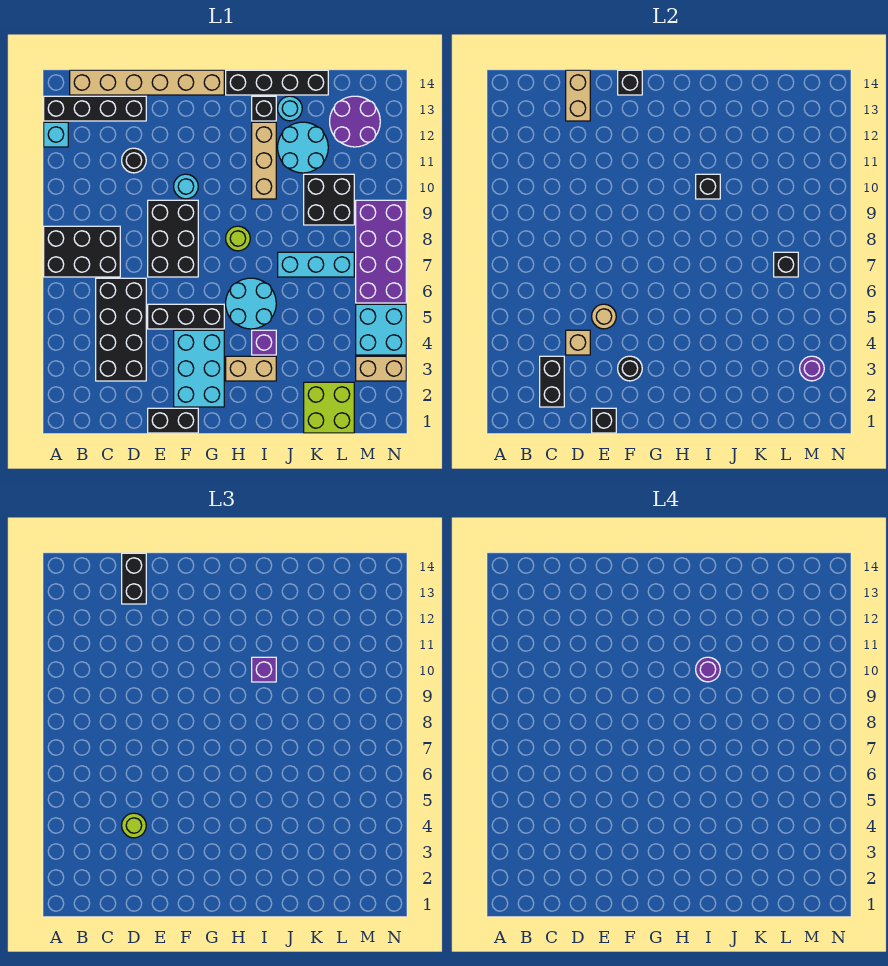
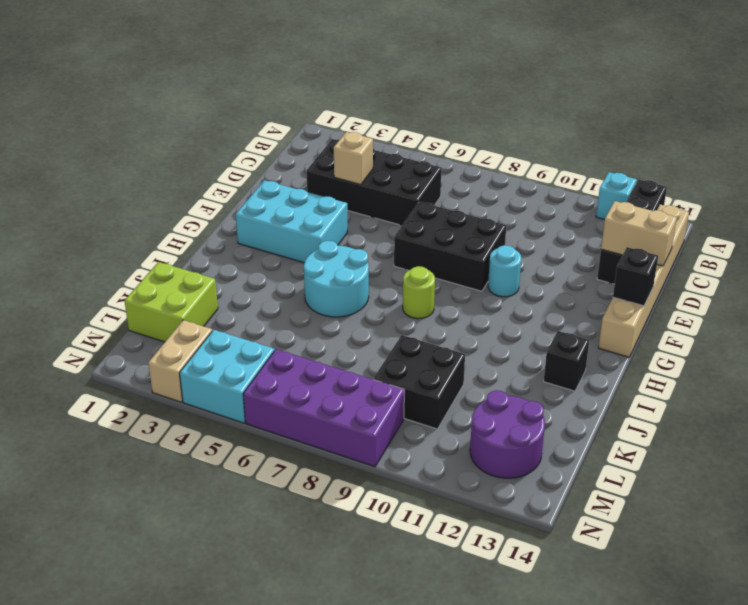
none -> black 2x3 brick [44,226,120,277]
none -> black 1x1 round brick [122,148,146,173]
none -> black 1x2 brick [148,408,198,433]
none -> black 1x3 brick [148,304,224,329]

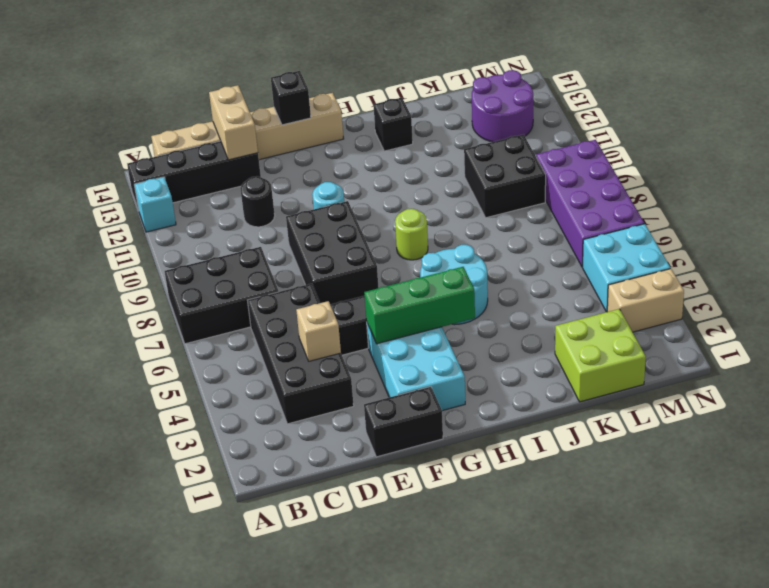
green 1x3 brick [364,267,475,344] -> none
none -> tan 1x2 brick [226,356,276,381]
none -> black 1x4 brick [226,70,328,95]
none -> purple 1x1 brick [252,330,276,355]
none -> tan 1x3 brick [252,122,276,199]

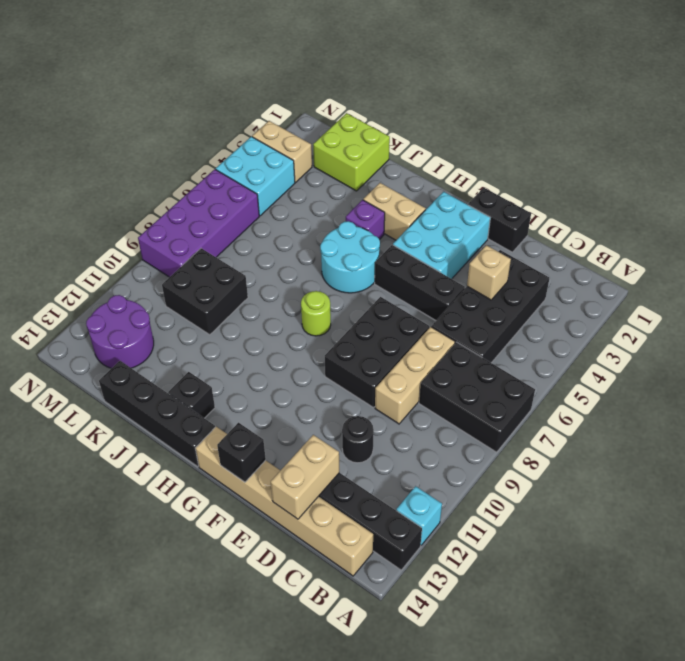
tan 1x3 brick [375,327,455,424] -> tan 1x3 brick moved to [252,122,276,199]
none -> cyan 1x1 round brick [174,174,198,199]
none -> cyan 1x3 brick [278,252,354,277]
none -> cyan 2x2 round brick [278,122,328,173]
none -> cyan 1x1 round brick [278,96,302,121]

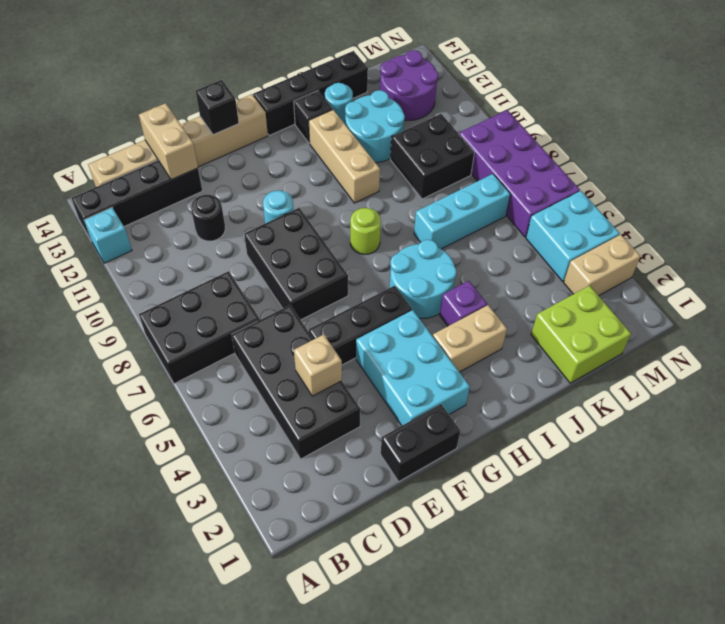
none -> black 1x2 brick [540,356,564,407]
none -> black 1x1 brick [592,408,616,433]
none -> tan 1x1 round brick [592,304,616,329]
none -> black 1x1 round brick [618,356,642,381]

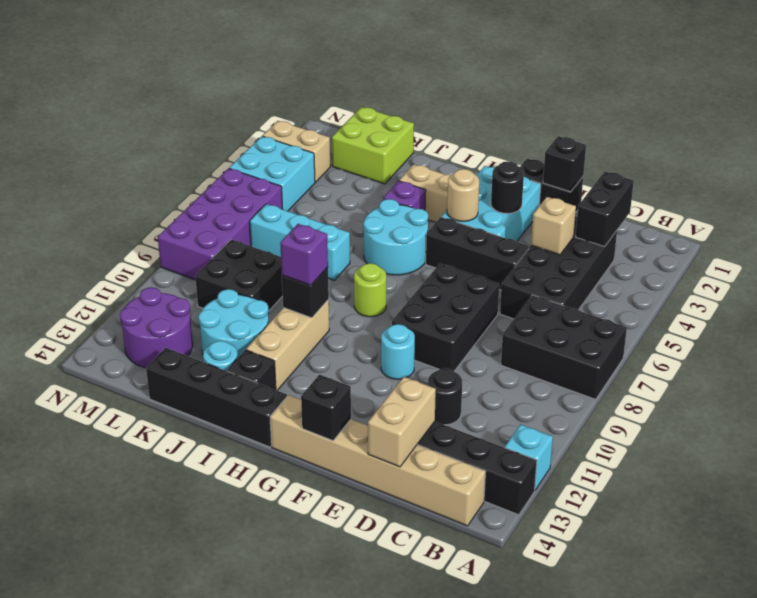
tan 1x1 round brick [447,169,479,221] -> tan 1x1 round brick moved to [592,304,616,329]
none -> black 1x1 brick [774,252,798,277]
none -> purple 1x1 round brick [800,356,824,381]
none -> lime 1x1 round brick [122,813,146,838]
none -> black 1x2 brick [122,553,146,604]

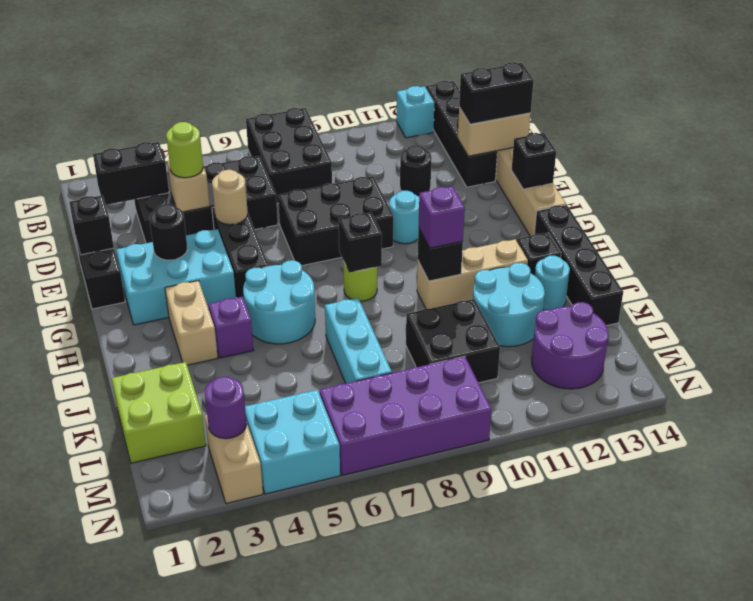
black 1x1 brick [339,212,382,273] -> black 1x1 brick moved to [774,252,798,277]
none -> purple 1x1 round brick [696,657,720,682]

